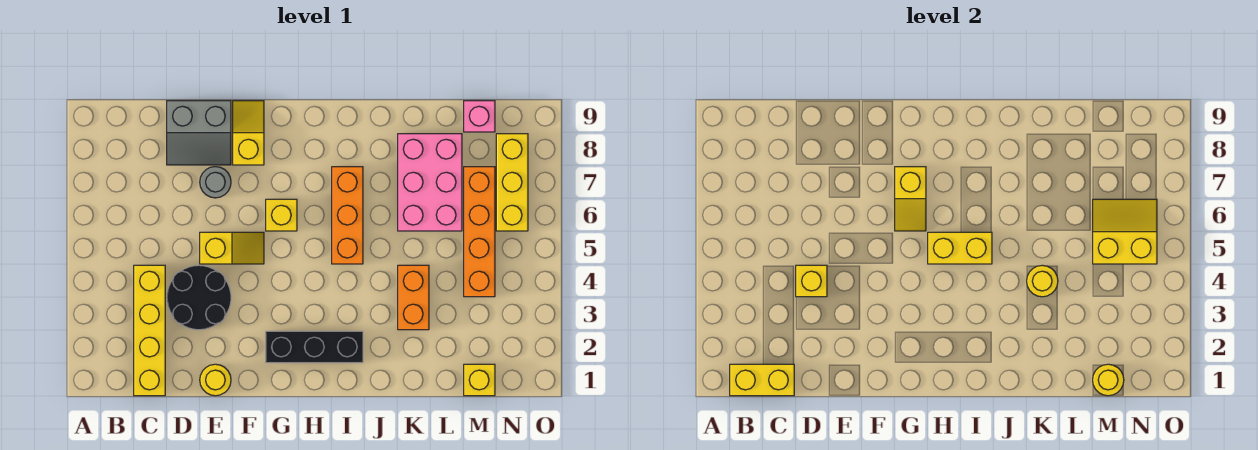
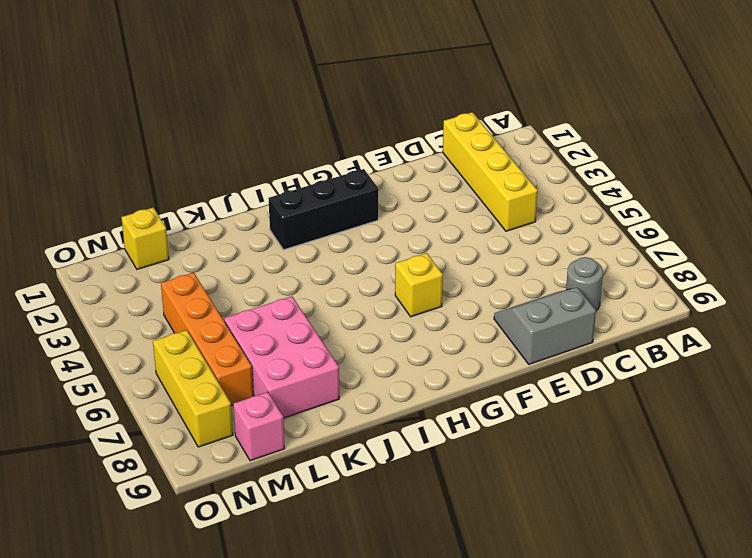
grey 1x1 round brick [566,257,603,311] -> grey 1x1 round brick moved to [200,167,231,198]
none -> black 2x2 round brick [167,265,231,330]
none -> yellow 1x1 round brick [200,364,231,396]
none -> yellow 1x2 slope [200,232,264,264]

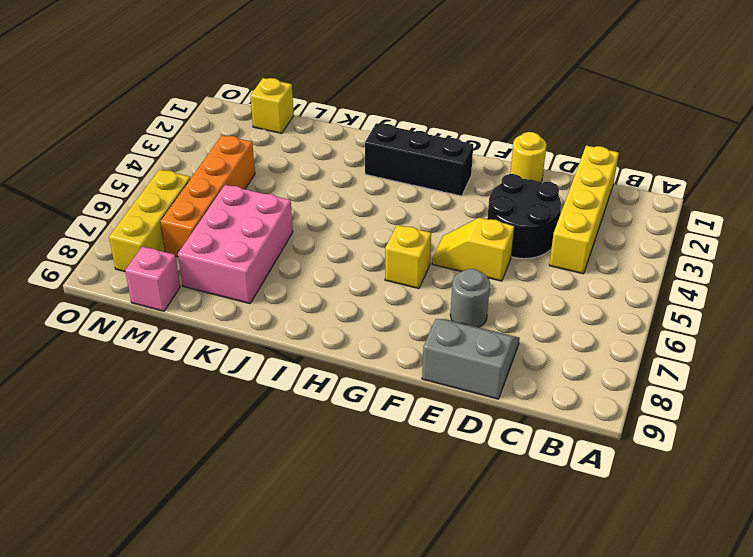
none -> yellow 1x2 slope [233,101,264,165]
none -> orange 1x3 brick [332,167,363,264]
none -> orange 1x2 brick [398,265,429,330]

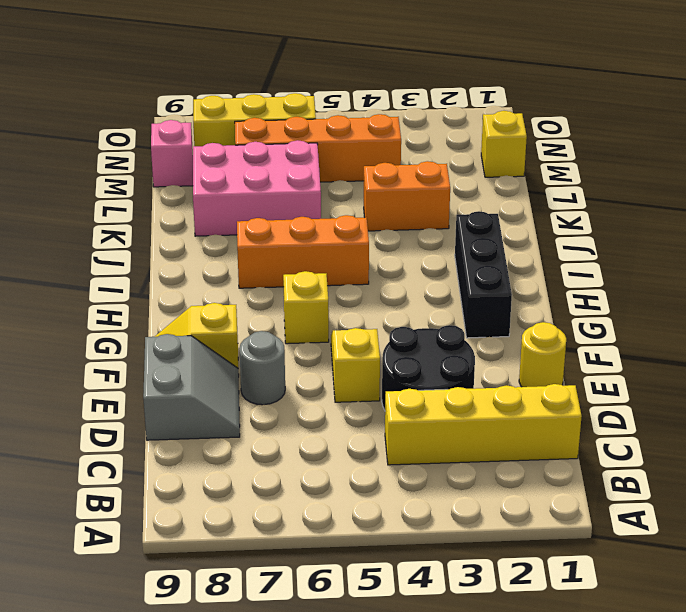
none -> yellow 1x2 brick [730,364,794,396]
none -> yellow 1x1 brick [796,265,827,297]
none -> yellow 1x2 slope [895,167,926,231]

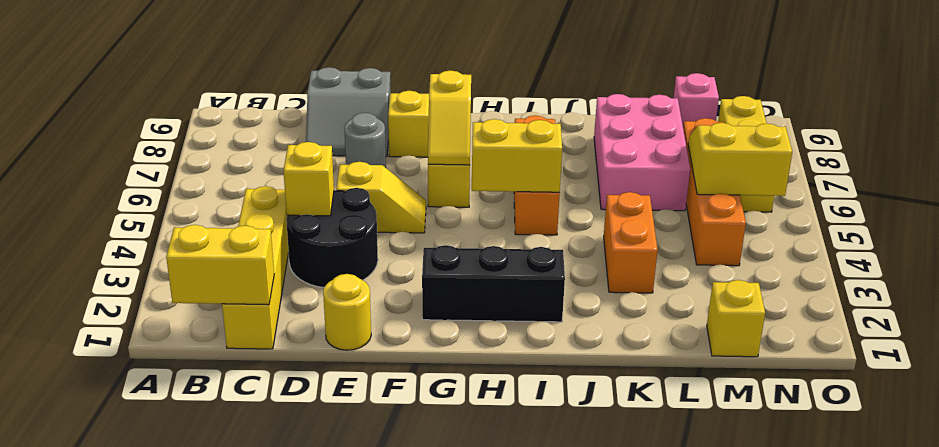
none -> yellow 1x1 round brick [1027,265,1058,297]
none -> yellow 1x1 round brick [1093,364,1124,396]

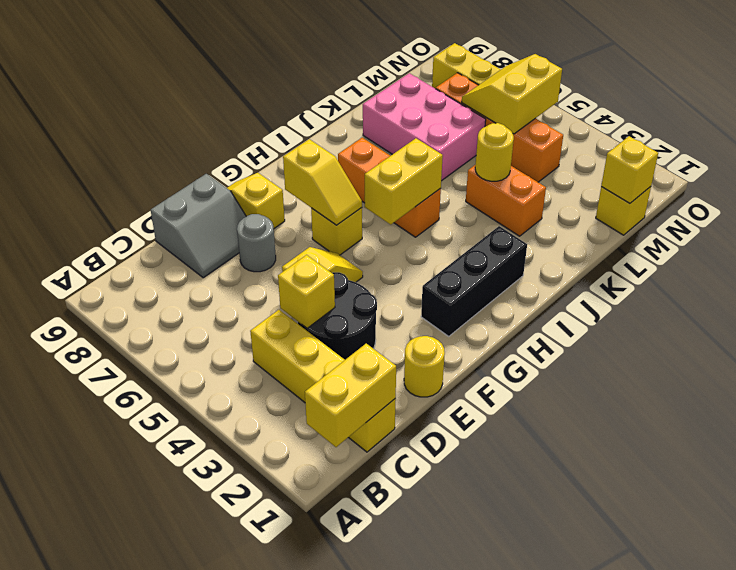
yellow 1x1 brick [601,136,658,203] -> yellow 1x1 round brick [1093,364,1124,396]
none -> pink 1x1 brick [464,101,495,132]

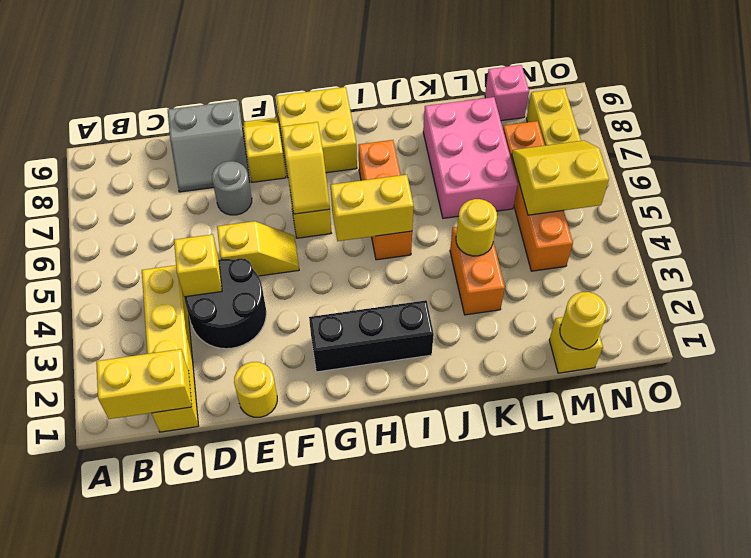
yellow 2x2 brick [276,87,357,177] -> none

